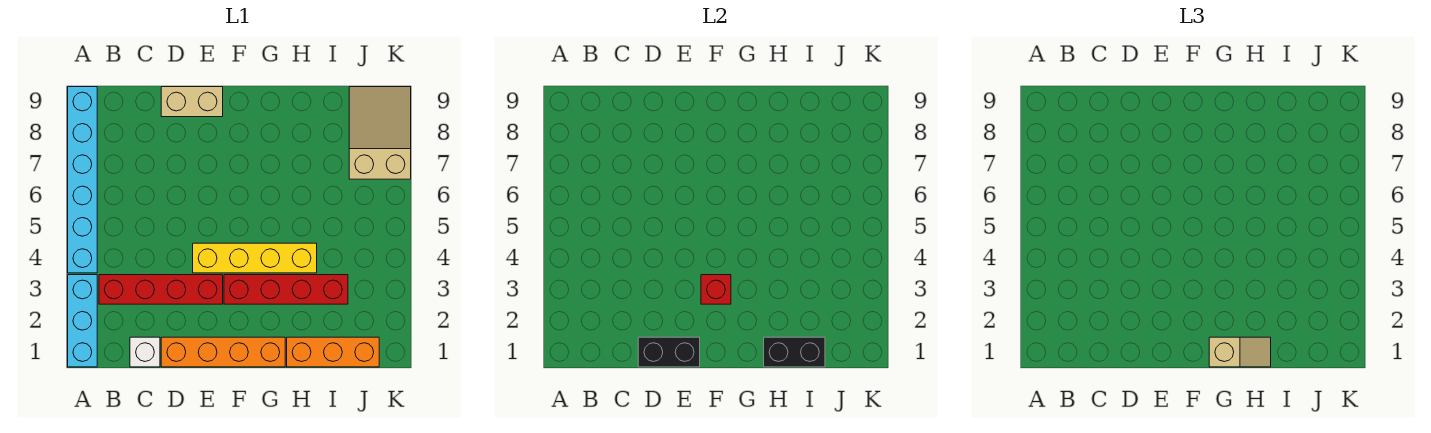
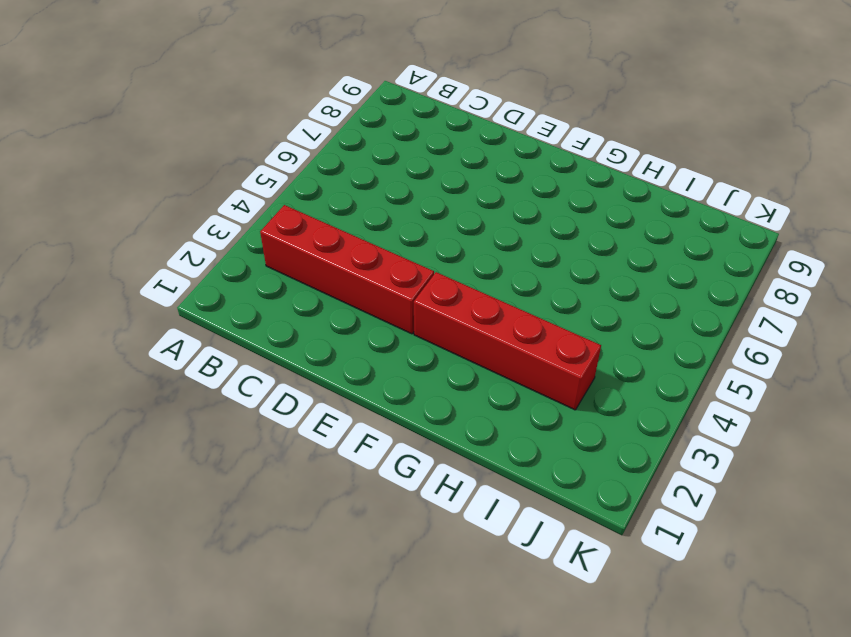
none -> cyan 1x3 brick [68,275,97,367]
none -> cyan 1x6 brick [68,87,97,273]
none -> white 1x1 brick [130,337,160,367]

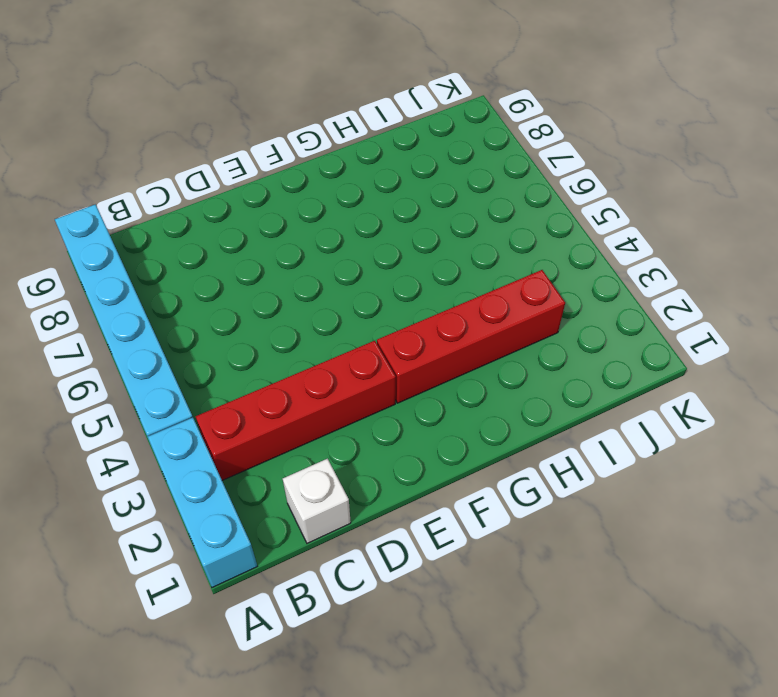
none -> orange 1x4 brick [161,337,285,367]
none -> tan 1x2 brick [161,87,223,117]
none -> yellow 1x4 brick [193,243,317,273]

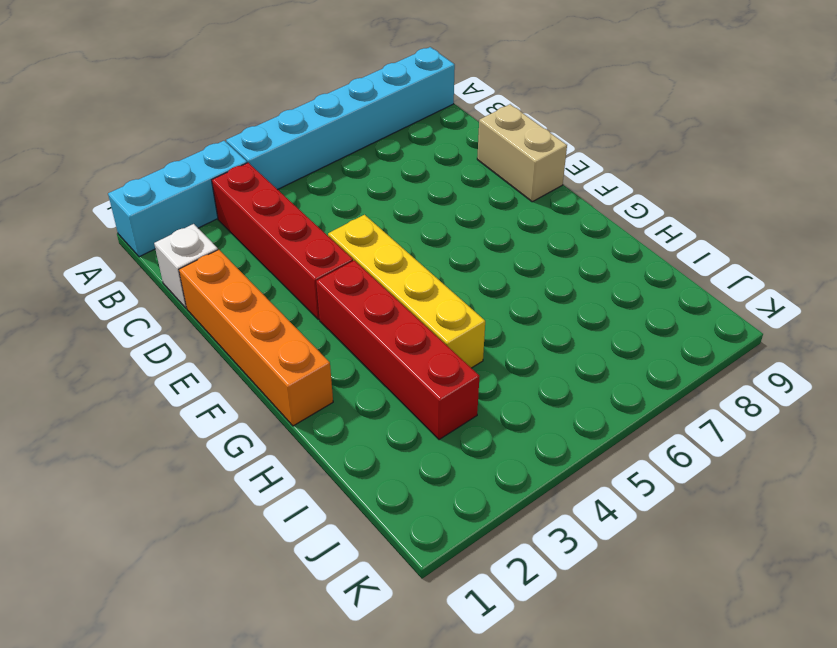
none -> orange 1x3 brick [287,337,379,367]
none -> tan 2x3 slope [349,87,411,179]
none -> black 1x2 brick [638,337,700,367]

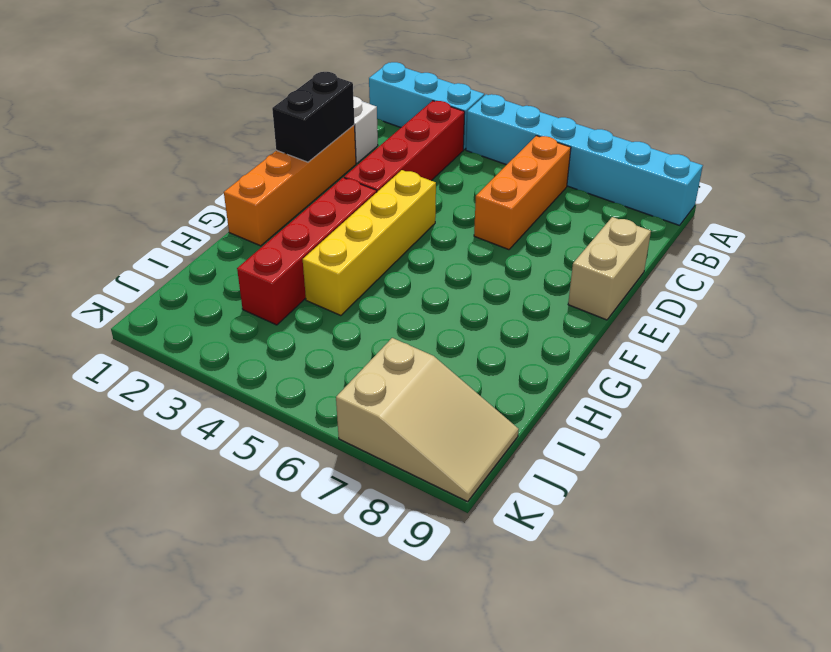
orange 1x3 brick [474,136,571,250] -> orange 1x3 brick moved to [287,337,379,367]
none -> red 1x1 brick [701,275,731,304]
none -> black 1x2 brick [764,337,825,367]
none -> tan 1x2 slope [1209,337,1271,367]

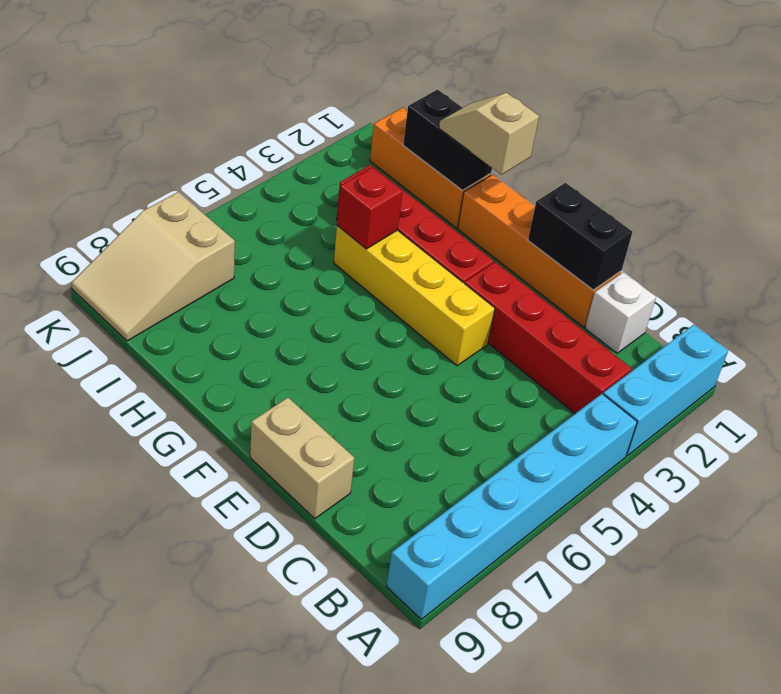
red 1x1 brick [337,167,403,249] -> red 1x1 brick moved to [701,275,731,304]

